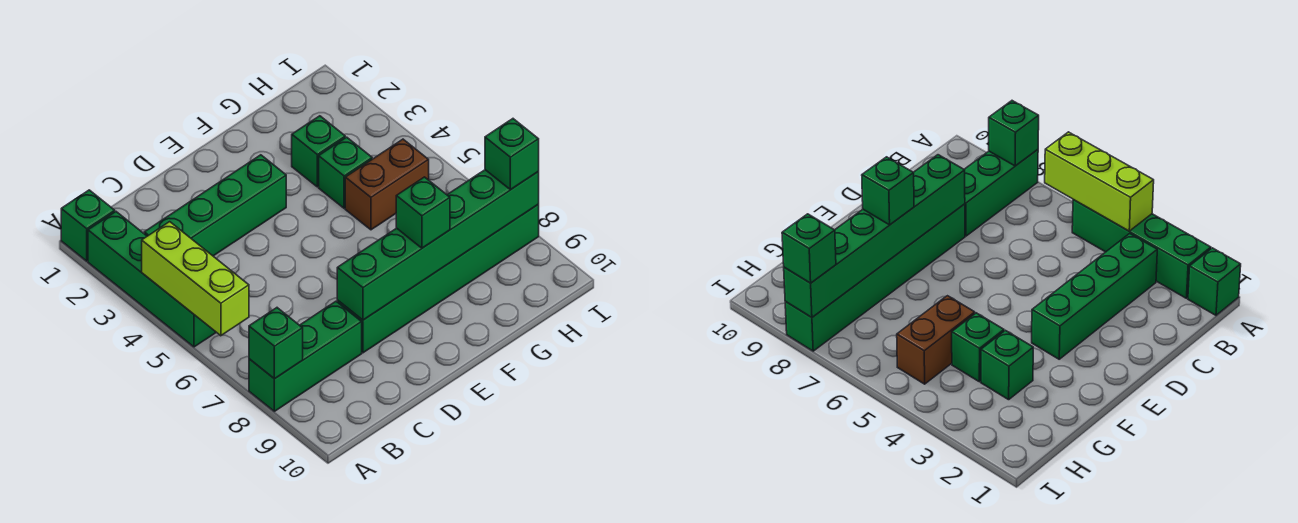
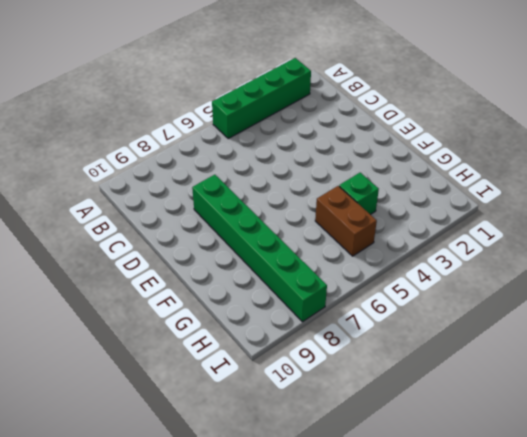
none -> green 1x1 brick [61,190,115,261]
none -> green 1x3 brick [249,301,362,411]
none -> green 1x4 brick [144,155,286,256]

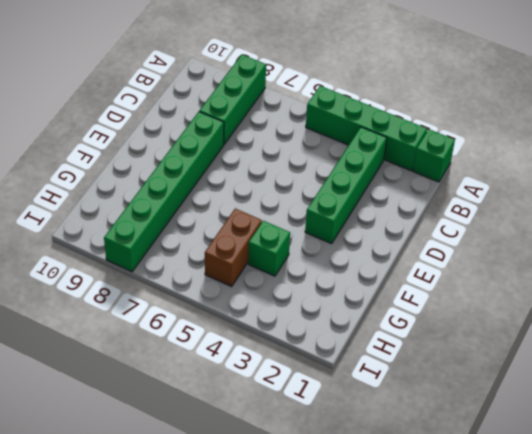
none -> green 1x1 brick [292,116,345,187]
none -> lime 1x3 brick [142,222,249,336]
none -> green 1x1 brick [249,308,303,379]

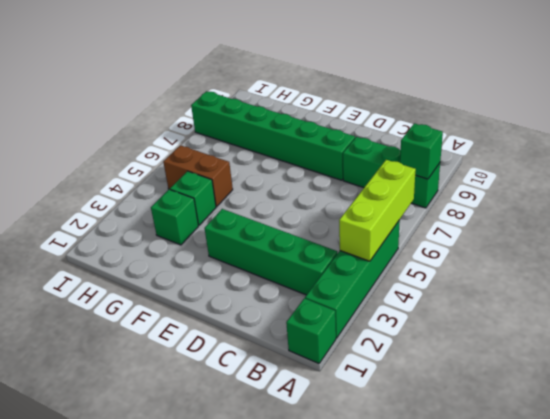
none -> green 1x6 brick [337,170,539,320]
none -> green 1x1 brick [396,177,450,248]
none -> green 1x1 brick [485,119,539,190]

